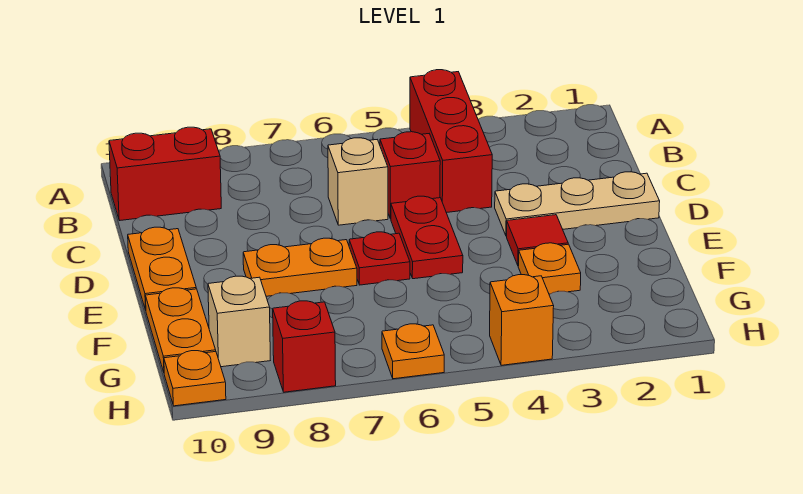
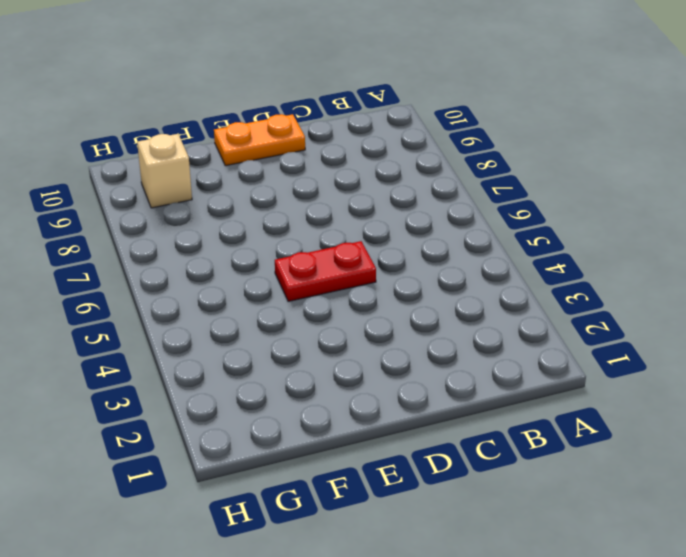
none -> red 1x3 brick [410,70,492,213]
none -> red 1x2 brick [109,127,221,221]
none -> red 1x1 brick [380,132,440,219]

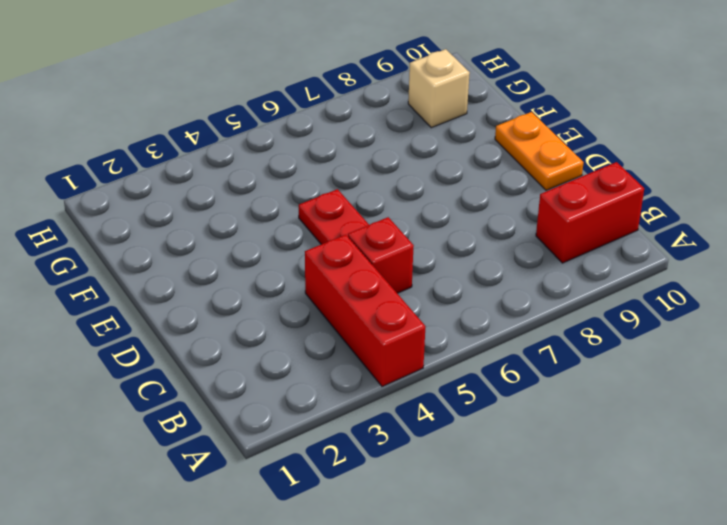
none -> tan 1x1 brick [328,138,388,225]
none -> tan 1x3 plate [495,172,660,236]
none -> red 1x1 tile [507,215,568,266]

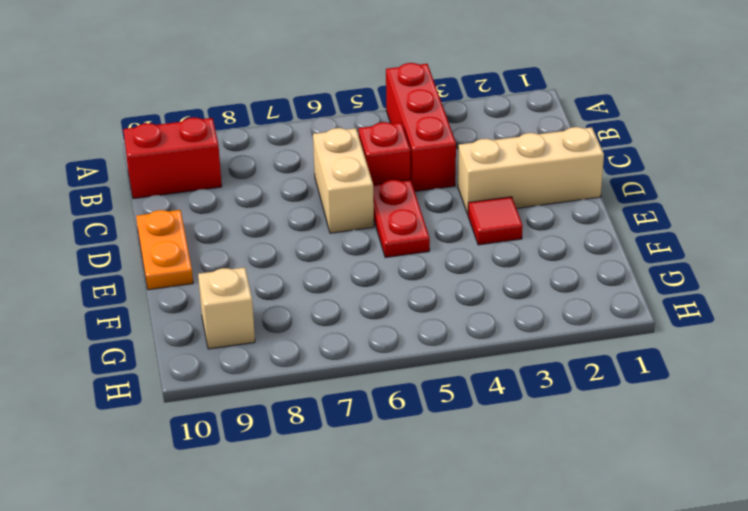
tan 1x2 brick [313,128,374,233] -> tan 1x1 brick [328,138,388,225]
tan 1x3 brick [458,127,604,214] -> tan 1x3 plate [495,172,660,236]
none -> red 1x1 plate [349,232,410,285]
none -> orange 1x2 plate [243,238,357,296]
none -> orange 1x1 plate [518,243,581,294]

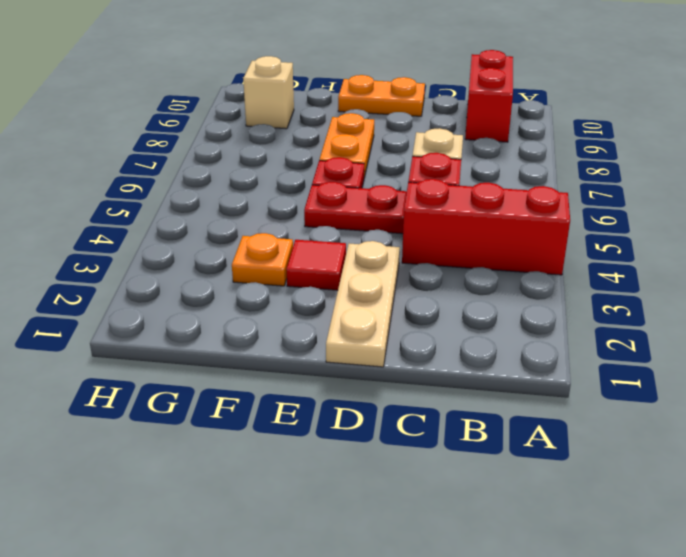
none -> orange 1x2 plate [145,288,216,372]
none -> orange 1x1 brick [490,275,554,365]
none -> orange 1x1 plate [382,324,444,379]

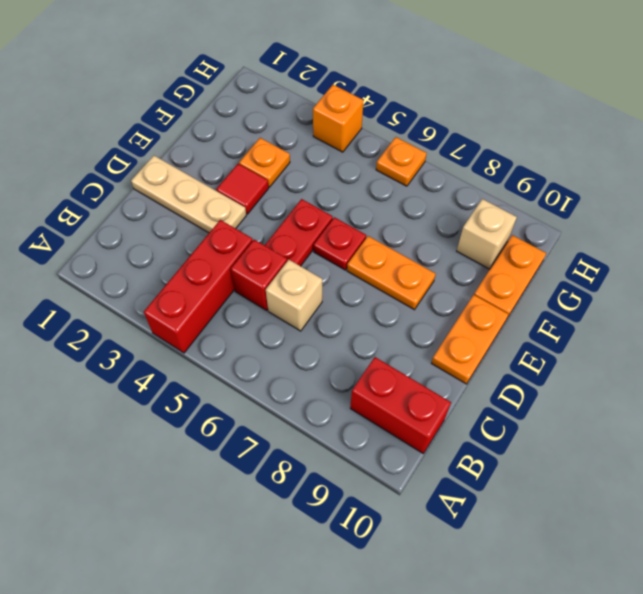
none -> red 1x1 brick [273,301,336,392]
none -> orange 1x1 plate [164,351,226,406]

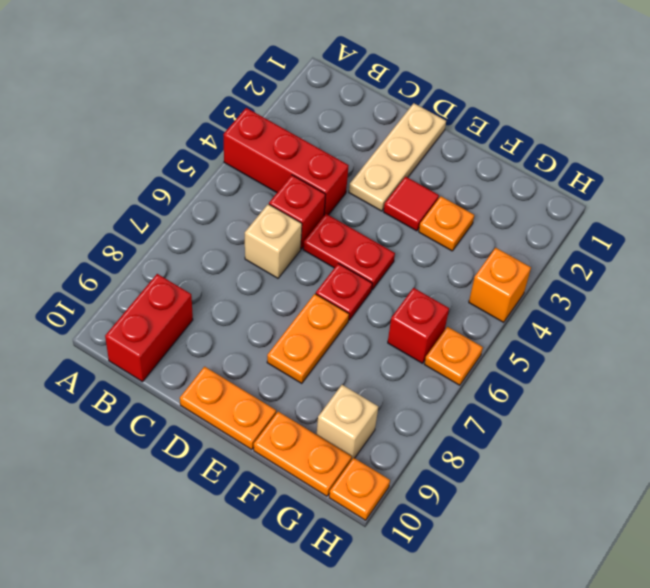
red 1x1 brick [388,288,449,363] -> red 1x1 brick moved to [273,301,336,392]

